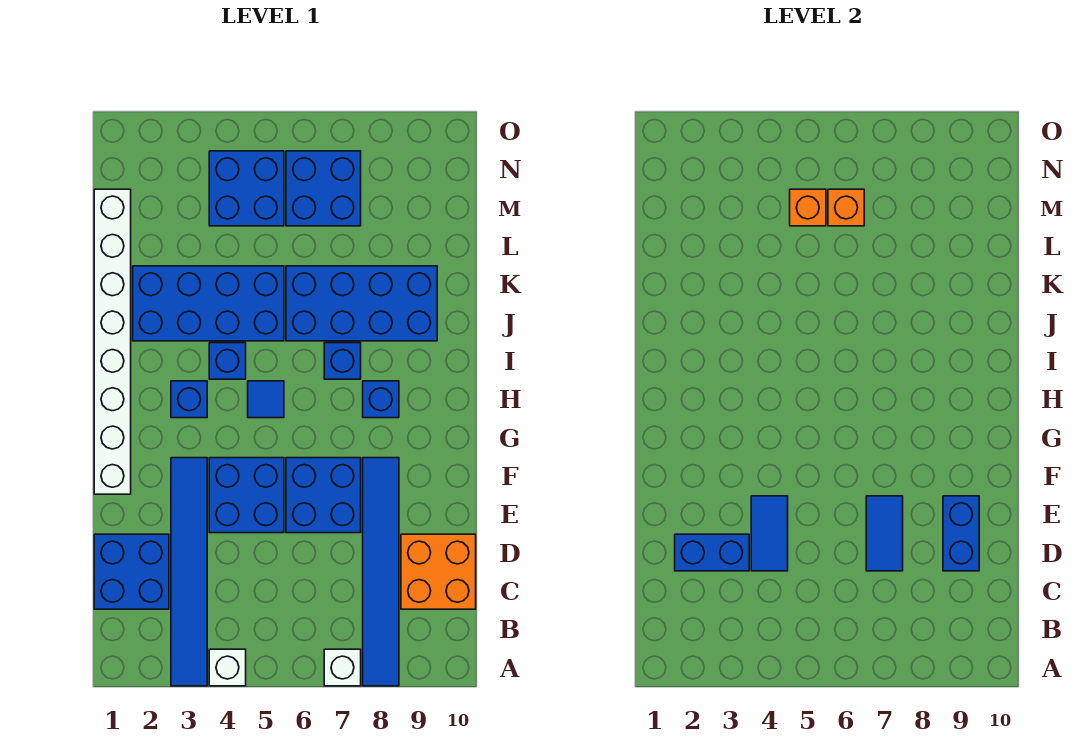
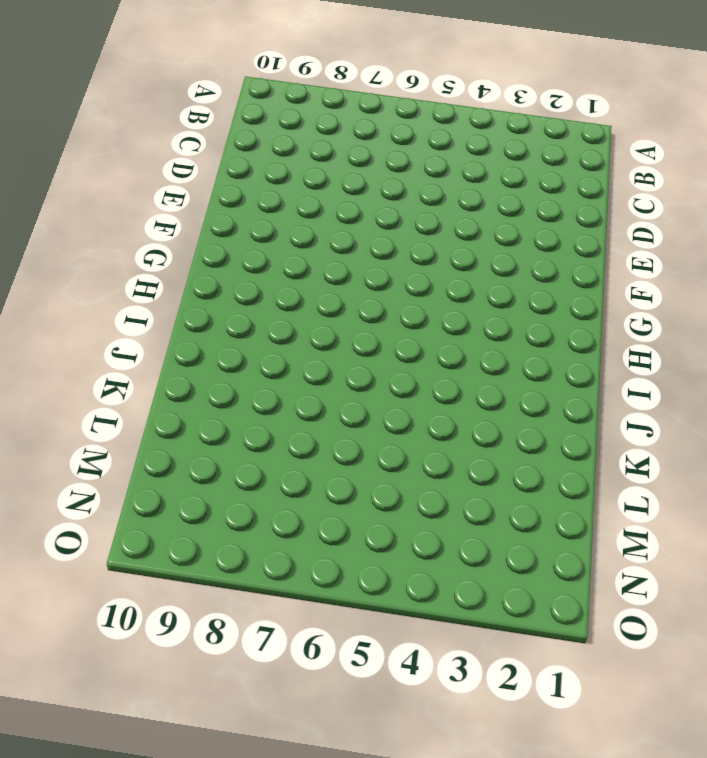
none -> blue 1x6 tile [171,458,207,686]
none -> white 1x1 brick [209,649,246,686]
none -> white 1x1 brick [324,649,361,686]

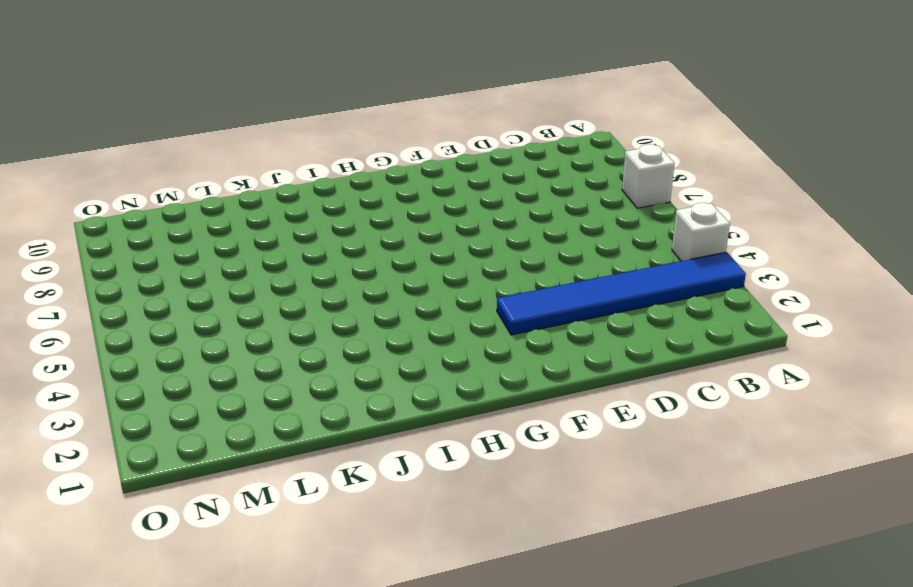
none -> blue 1x6 tile [363,458,399,686]
none -> blue 2x2 brick [94,534,169,609]
none -> orange 2x2 brick [401,534,476,609]

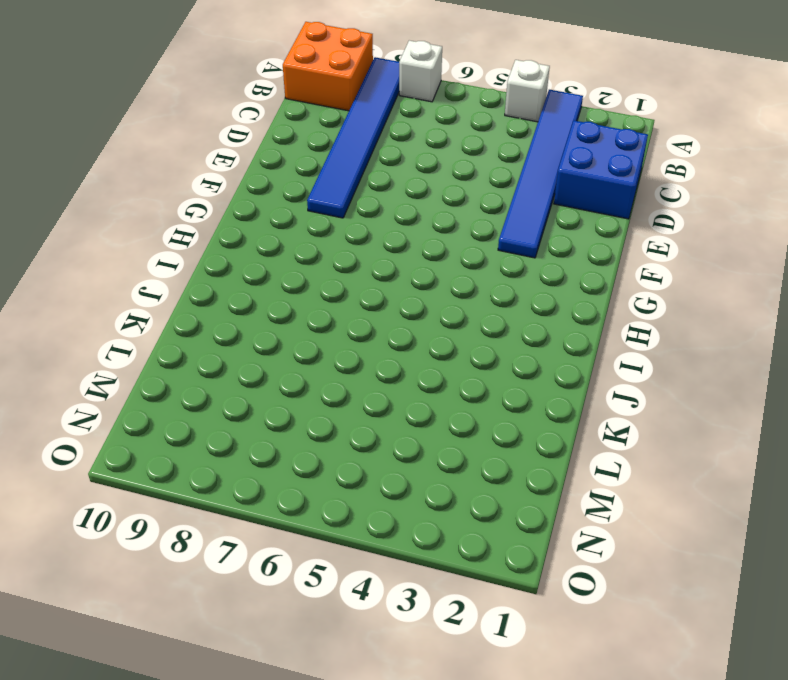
orange 2x2 brick [283,22,373,111] -> orange 2x2 brick moved to [401,534,476,609]
none -> blue 2x2 brick [209,458,284,533]
none -> blue 2x2 brick [286,458,361,533]
none -> white 1x8 brick [94,189,131,494]

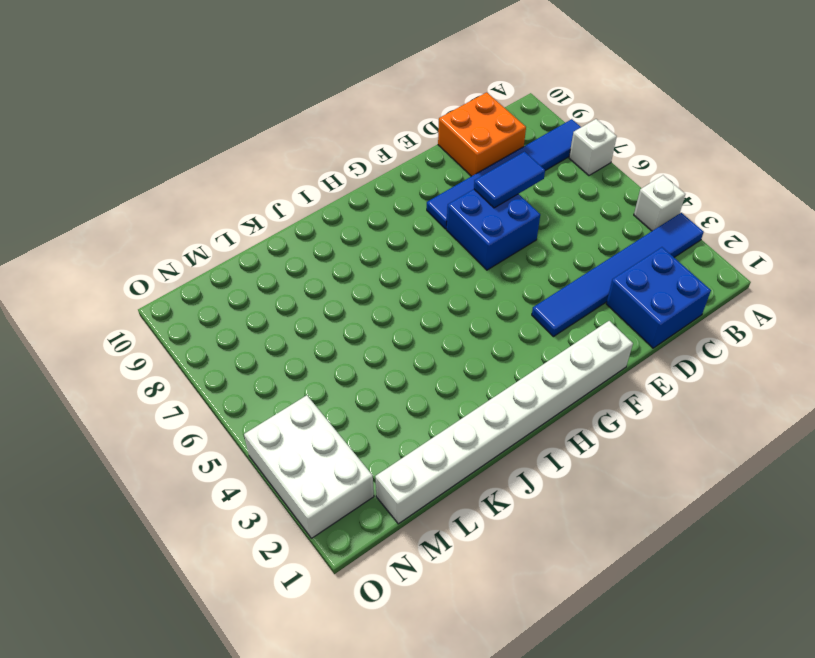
white 2x3 brick [244,395,374,538] -> blue 2x2 brick [209,151,284,226]
none -> blue 2x2 brick [209,458,284,533]
none -> blue 1x1 brick [171,381,207,418]
none -> blue 1x1 tile [248,381,284,418]

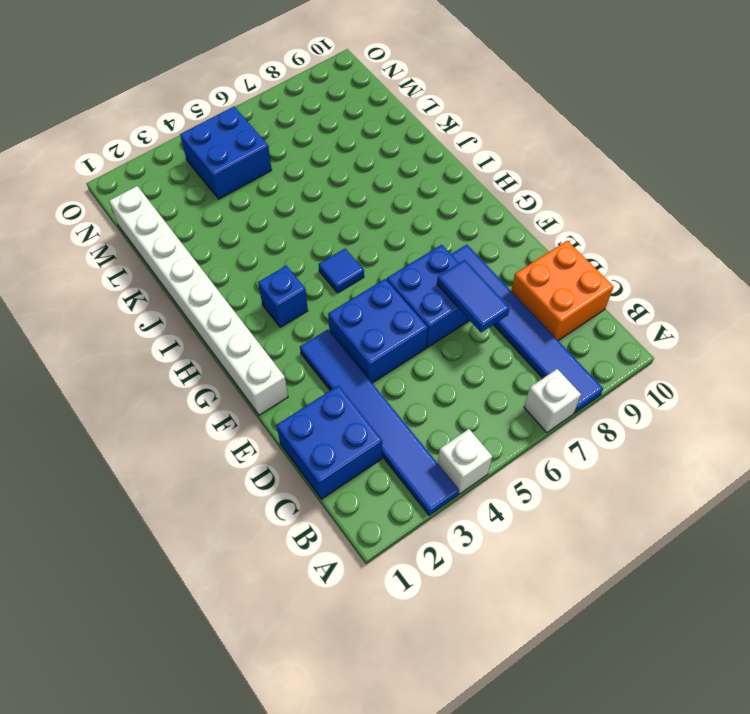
none -> blue 1x1 brick [363,381,399,418]
none -> blue 1x1 brick [209,343,246,379]
none -> blue 1x1 brick [324,343,361,379]

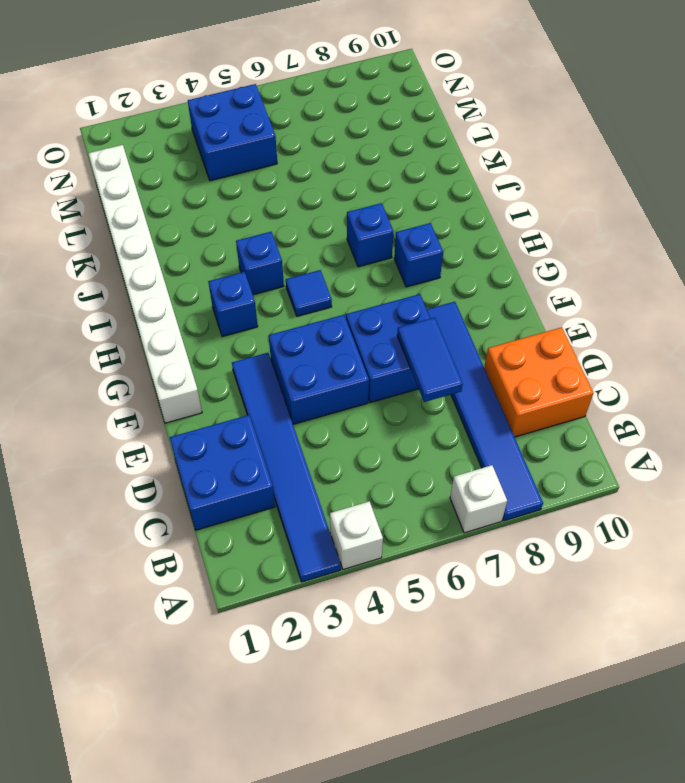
none -> blue 2x4 brick [133,266,284,341]
none -> blue 2x4 brick [286,266,437,341]
none -> blue 2x2 brick [286,151,361,226]

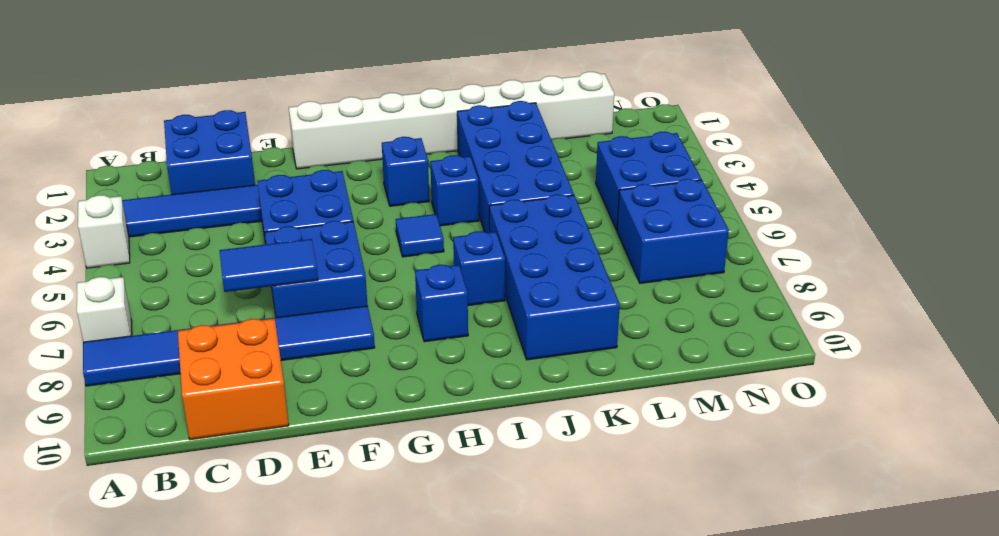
none -> blue 1x2 brick [675,534,749,571]
none -> blue 1x2 tile [751,496,788,571]
none -> blue 1x2 brick [943,496,979,571]

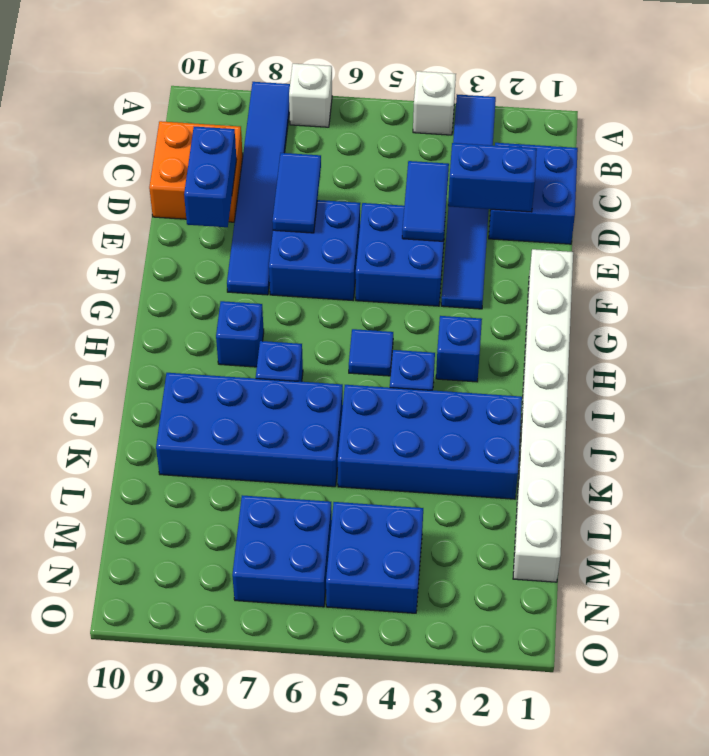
none -> orange 1x1 brick [790,189,826,226]
none -> orange 1x1 brick [828,189,864,226]

